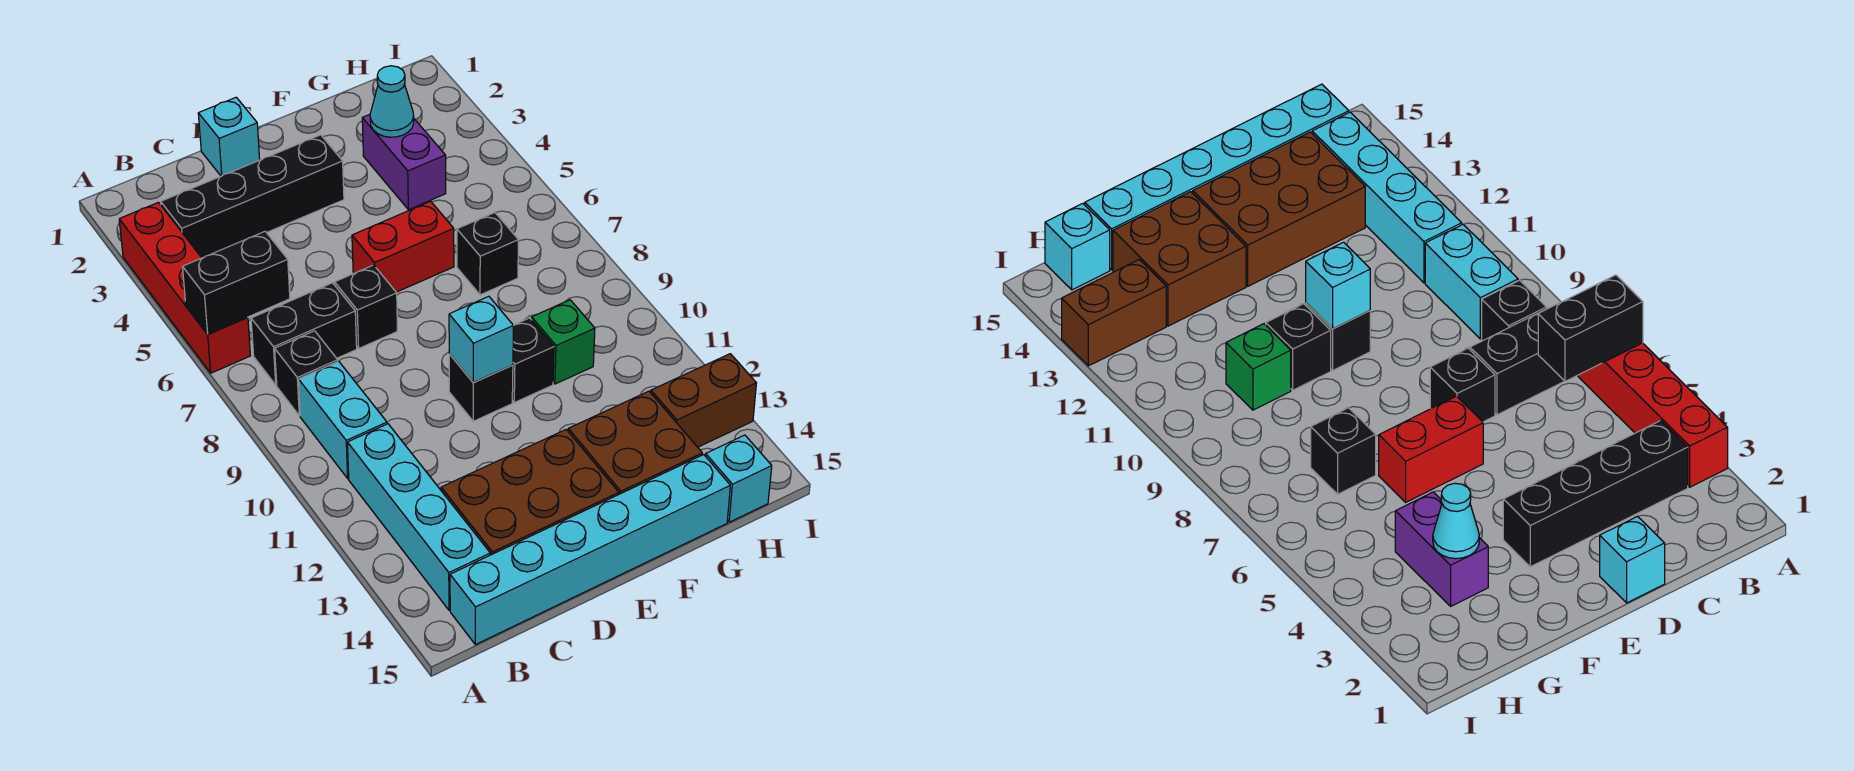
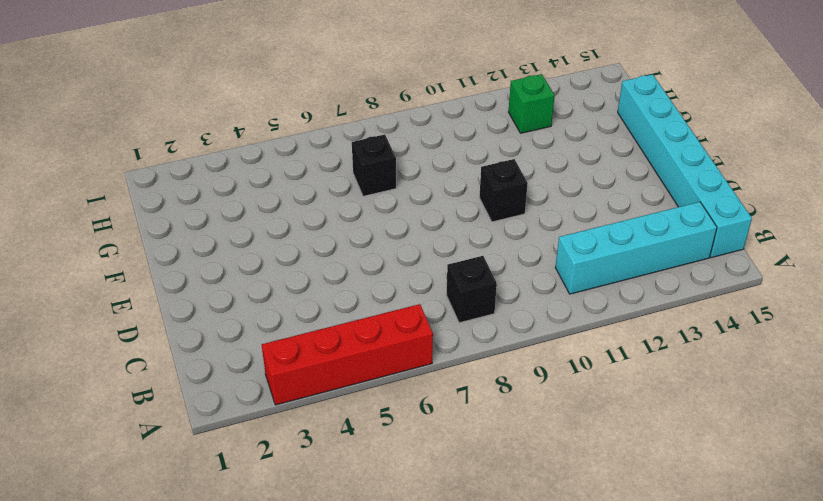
green 1x1 brick [509,74,555,133] -> green 1x1 brick moved to [532,300,595,384]
none -> black 1x4 brick [161,135,344,258]
none -> black 1x2 brick [251,283,357,385]
none -> cyan 1x2 brick [299,361,387,478]

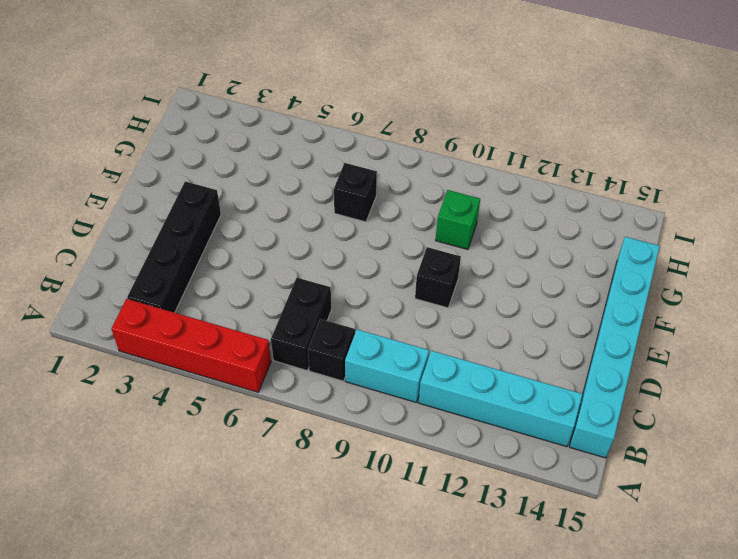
none -> brown 2x3 brick [441,430,619,555]
none -> cyan 1x1 brick [198,97,260,176]
none -> black 1x1 brick [335,265,397,348]

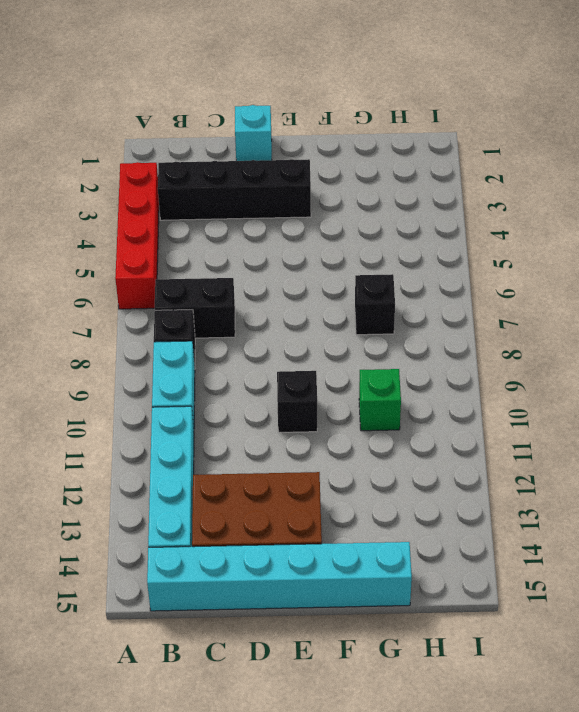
none -> black 1x1 brick [335,265,397,348]
none -> red 1x2 brick [352,201,454,292]
none -> black 1x1 brick [512,318,554,403]

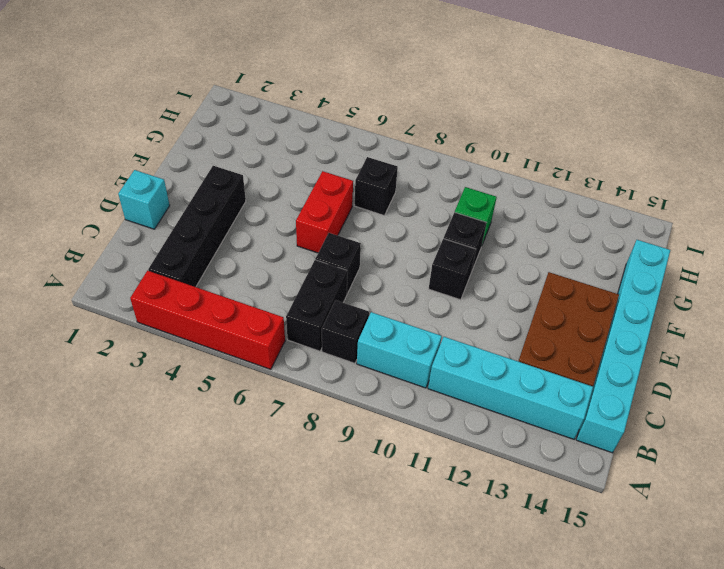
none -> brown 2x2 brick [568,391,702,494]
none -> purple 1x2 brick [362,115,446,210]
none -> brown 1x2 brick [651,354,756,447]

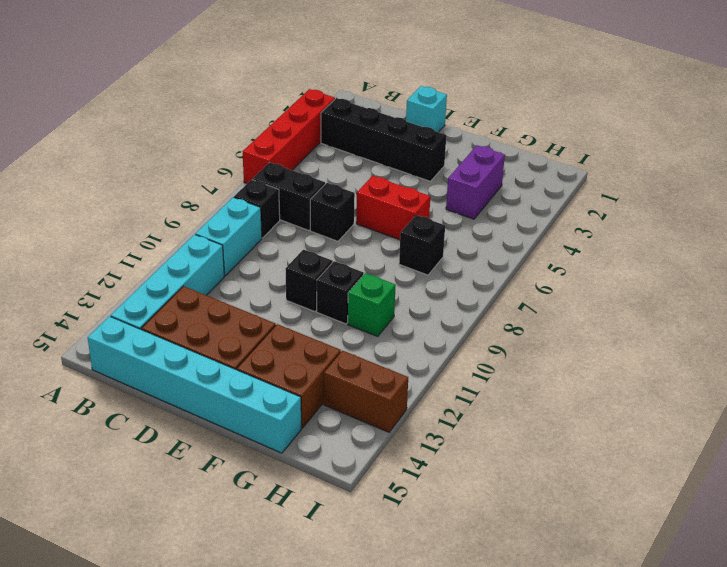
none -> cyan 1x1 brick [706,435,772,522]
none -> black 1x2 brick [183,231,290,334]
none -> cyan 1x1 brick [449,296,514,382]

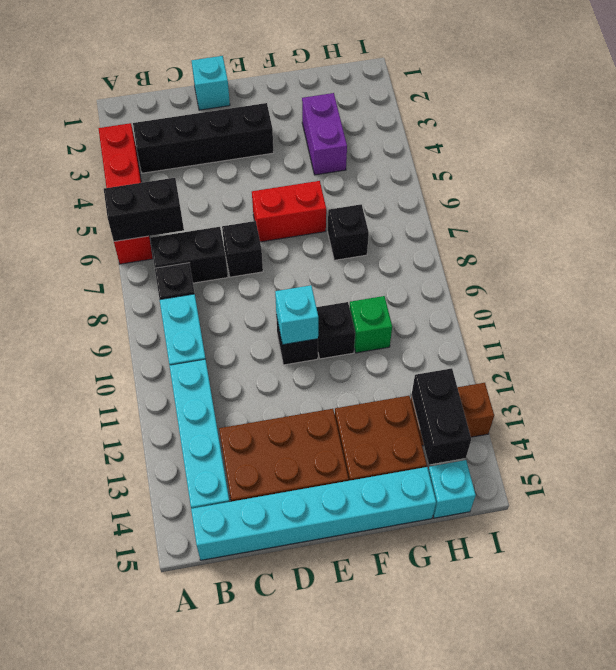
black 1x2 brick [411,368,471,464] -> none
none -> cyan 1x1 cone [370,66,414,137]

